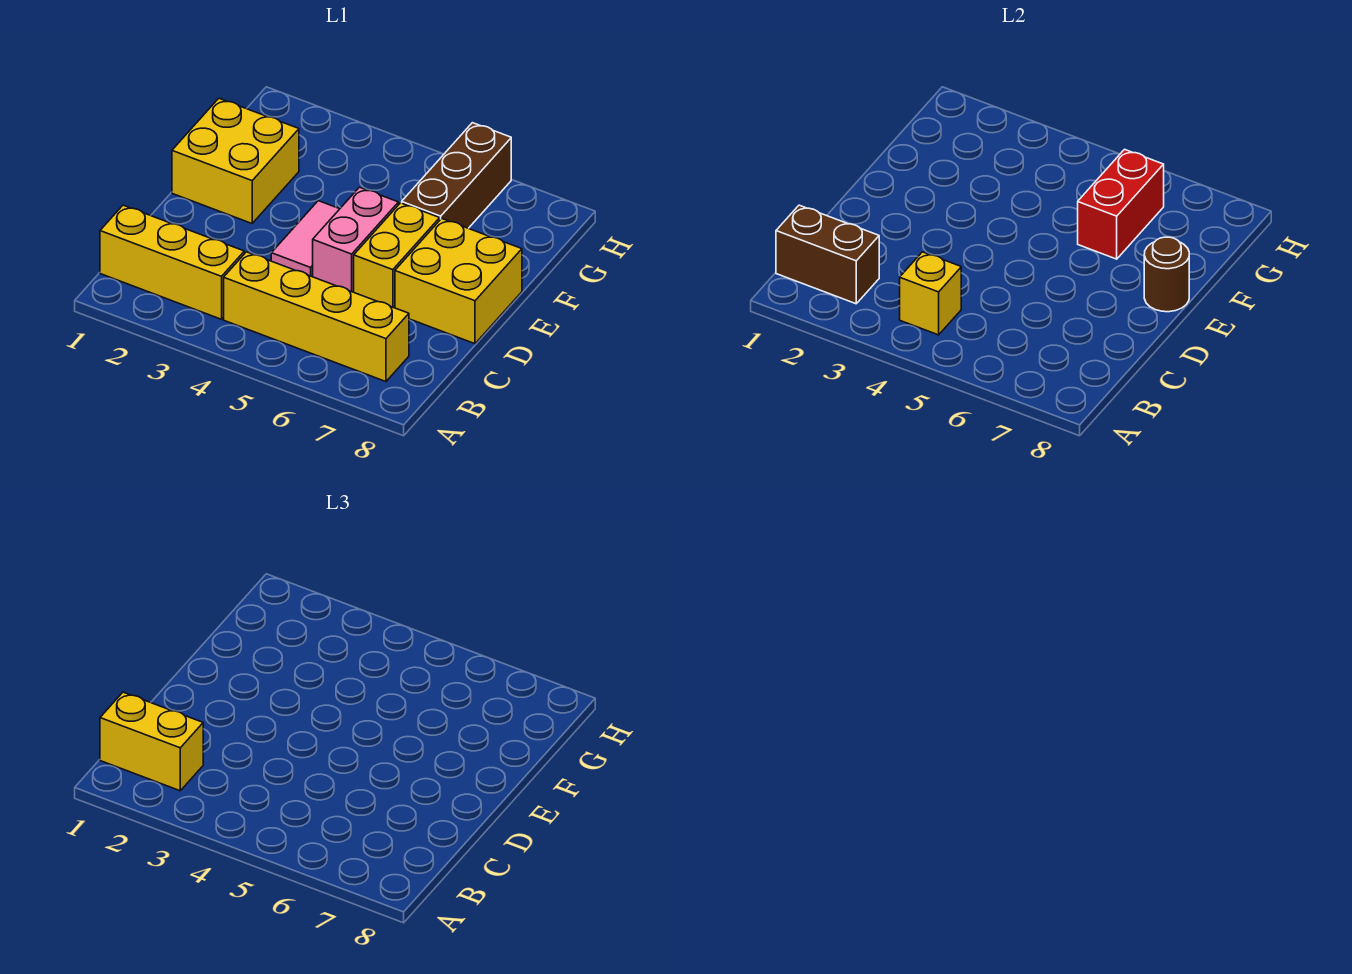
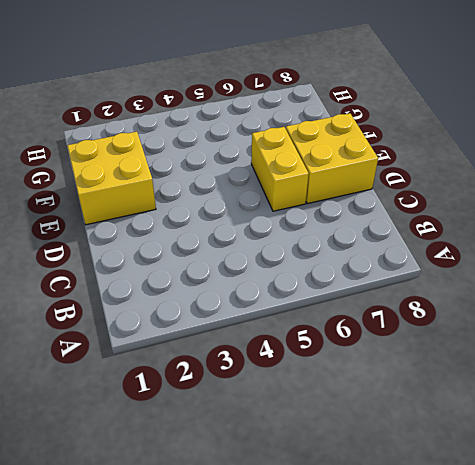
none -> yellow 1x3 brick [100,205,244,319]
none -> yellow 1x4 brick [224,252,409,382]
none -> pink 1x2 tile [271,201,339,277]

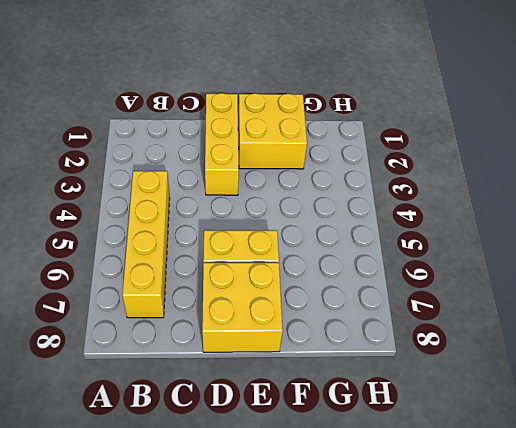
yellow 1x3 brick [205,93,239,195] -> yellow 1x3 brick moved to [100,205,244,319]
none -> pink 1x2 tile [271,201,339,277]
none -> pink 1x2 brick [313,187,398,292]
none -> brown 1x3 brick [402,123,511,228]

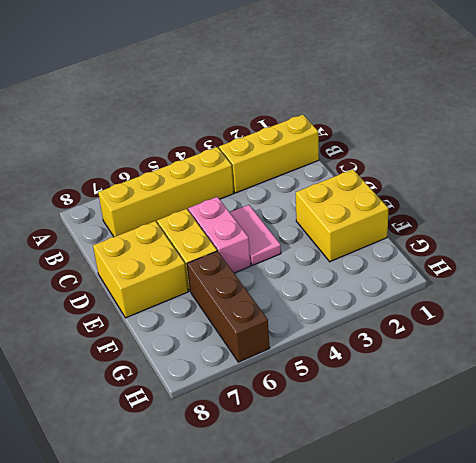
none -> brown 1x2 brick [776,205,879,304]
none -> yellow 1x1 brick [900,252,961,335]
none -> brown 1x1 round brick [1144,237,1189,312]

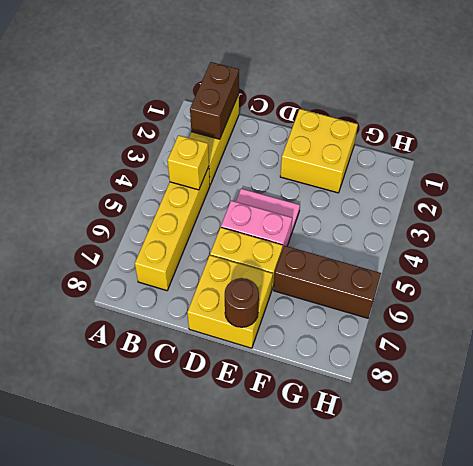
none -> red 1x2 brick [1078,149,1164,259]
none -> yellow 1x2 brick [100,692,203,791]

